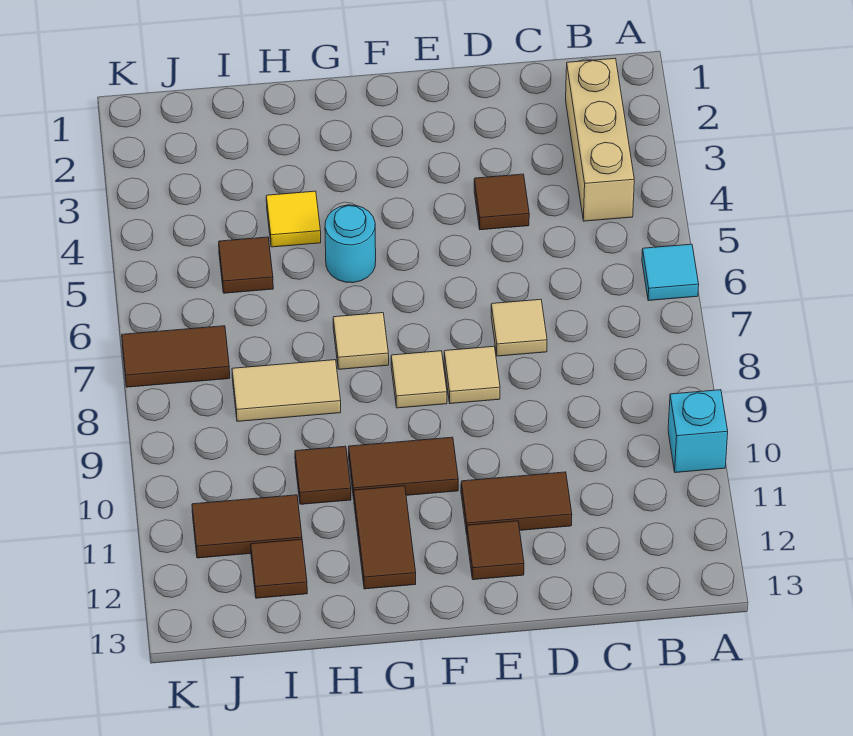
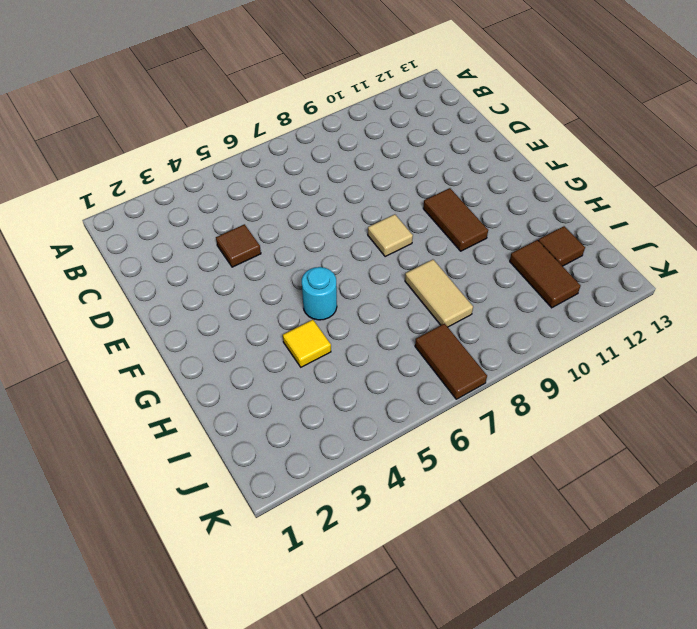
none -> cyan 1x1 tile [642,244,699,301]
none -> cyan 1x1 brick [668,390,728,473]
none -> tan 1x3 brick [566,59,634,221]

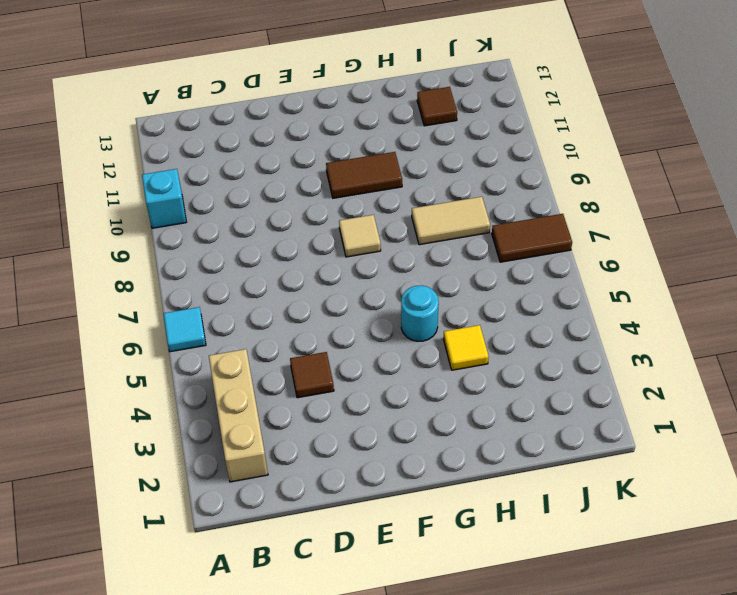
none -> tan 1x1 tile [491,299,547,356]
none -> brown 1x2 tile [461,472,572,534]
none -> tan 1x1 tile [444,346,500,404]

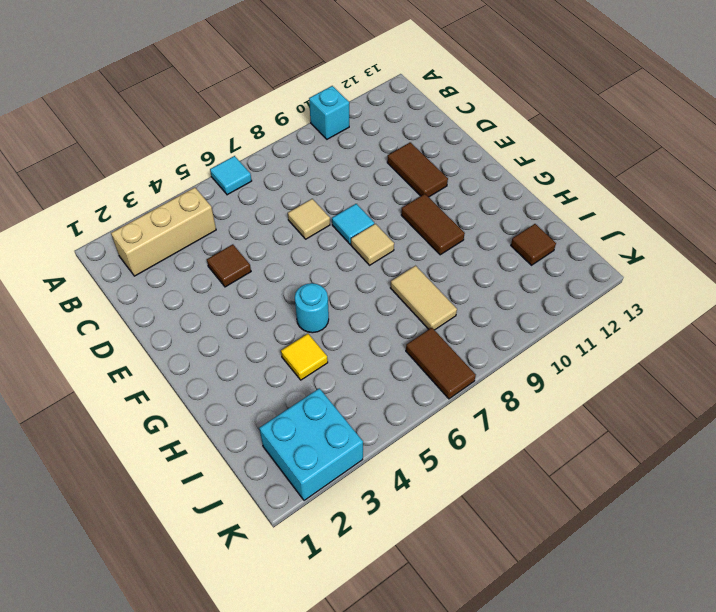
cyan 1x1 tile [332,204,374,244] -> tan 1x1 tile [444,346,500,404]
cyan 2x2 brick [259,388,363,500] -> none
none -> brown 1x1 tile [467,521,524,580]
none -> tan 1x1 tile [333,313,389,369]
none -> brown 1x2 tile [354,486,416,589]

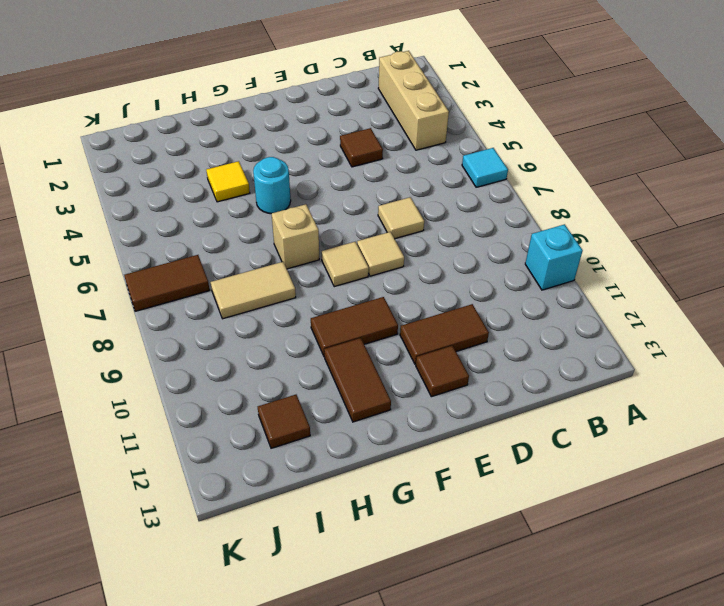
tan 1x1 brick [272,204,319,269] -> tan 1x1 tile [333,313,389,369]
none -> brown 1x1 tile [295,446,351,504]
none -> brown 1x1 tile [219,237,273,293]
none -> brown 1x2 tile [192,495,302,558]

